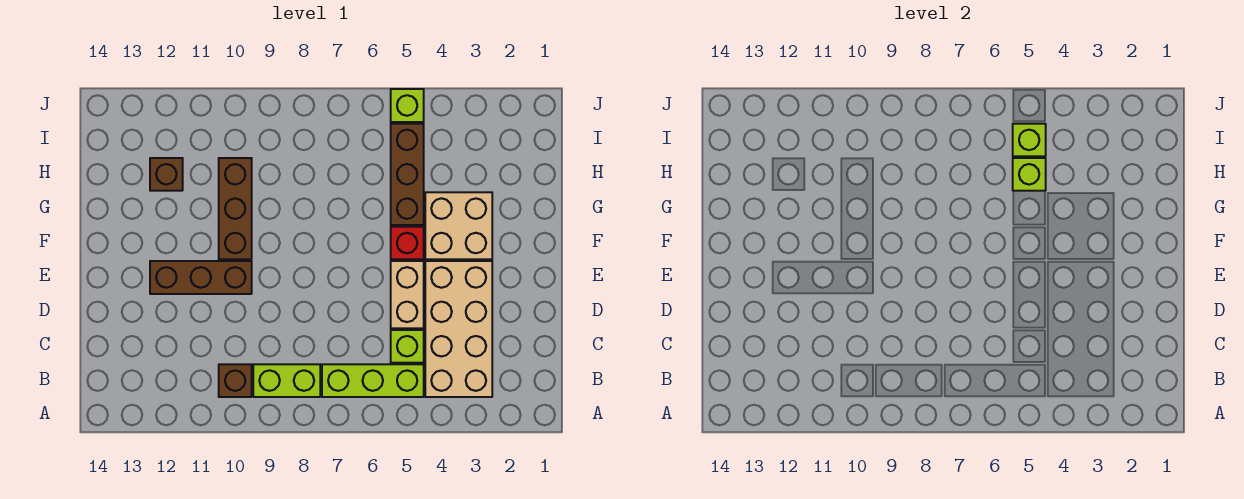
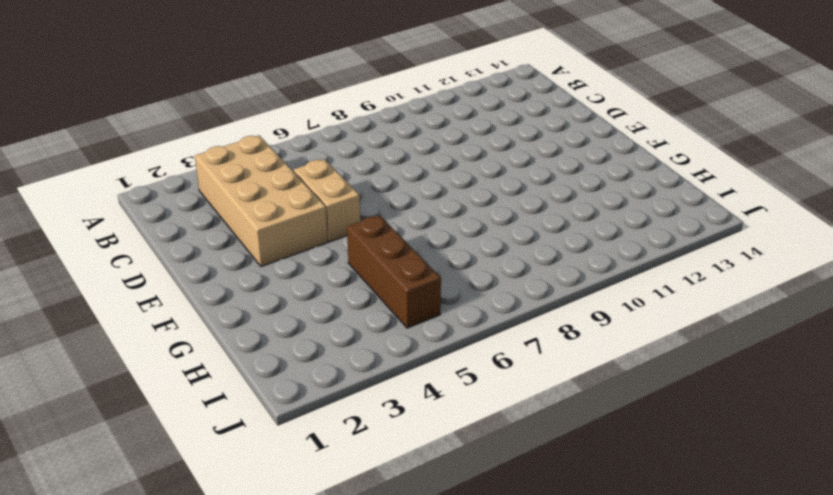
none -> lime 1x3 brick [322,364,424,397]
none -> lime 1x2 brick [253,364,320,397]
none -> brown 1x1 brick [219,364,252,397]

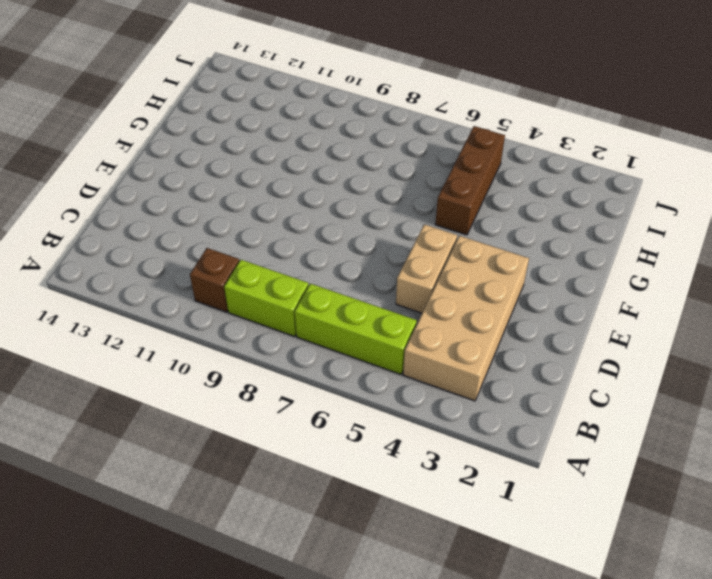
none -> lime 1x1 brick [391,330,424,363]
none -> brown 1x3 brick [150,261,252,294]
none -> tan 2x2 brick [425,192,492,259]

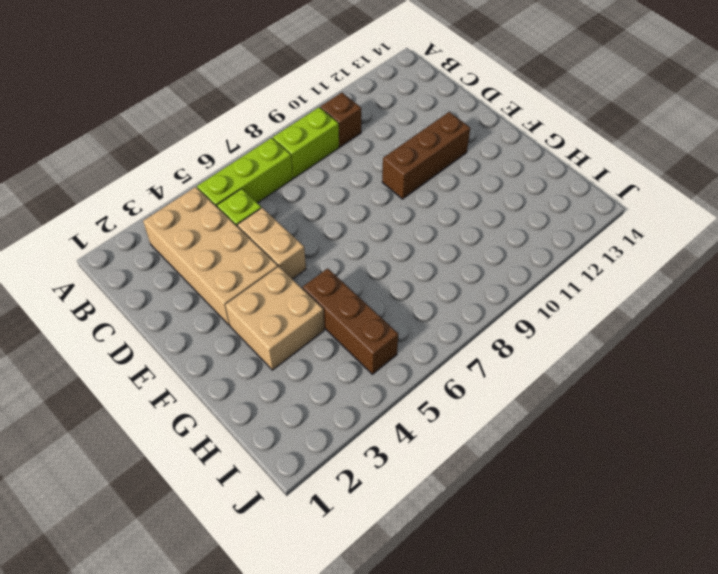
none -> red 1x1 brick [391,227,424,259]
none -> brown 1x3 brick [219,158,252,259]
none -> brown 1x1 brick [150,158,183,191]

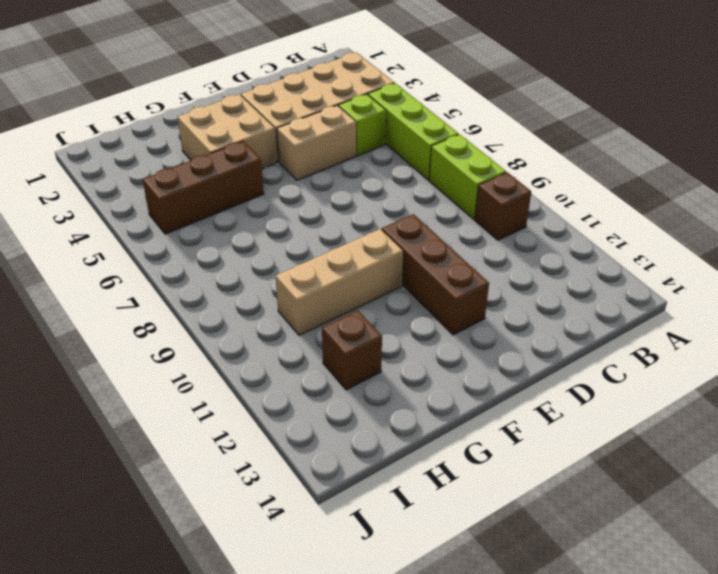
tan 1x3 brick [276,229,403,335] -> brown 1x3 brick [219,158,252,259]
none -> red 1x1 brick [391,227,424,259]
none -> lime 1x1 brick [391,89,424,122]
none -> lime 1x1 brick [1013,158,1046,191]

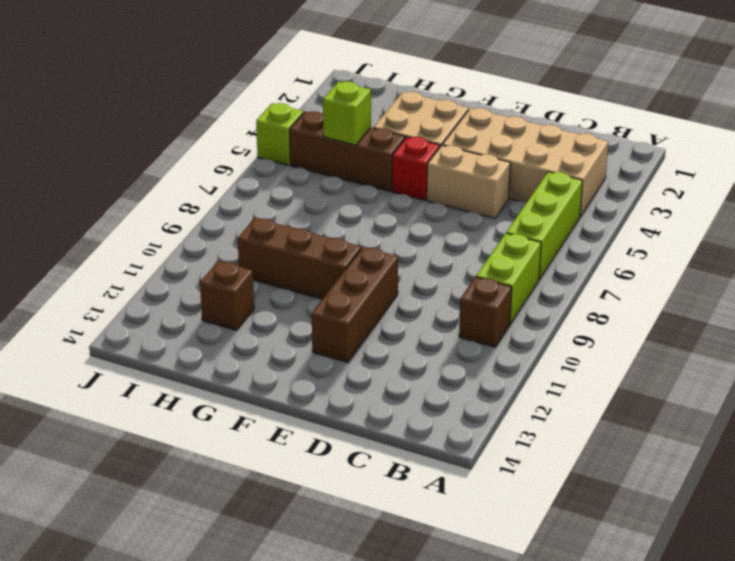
none -> lime 1x1 brick [391,330,424,363]
none -> lime 1x1 brick [1013,124,1046,156]

